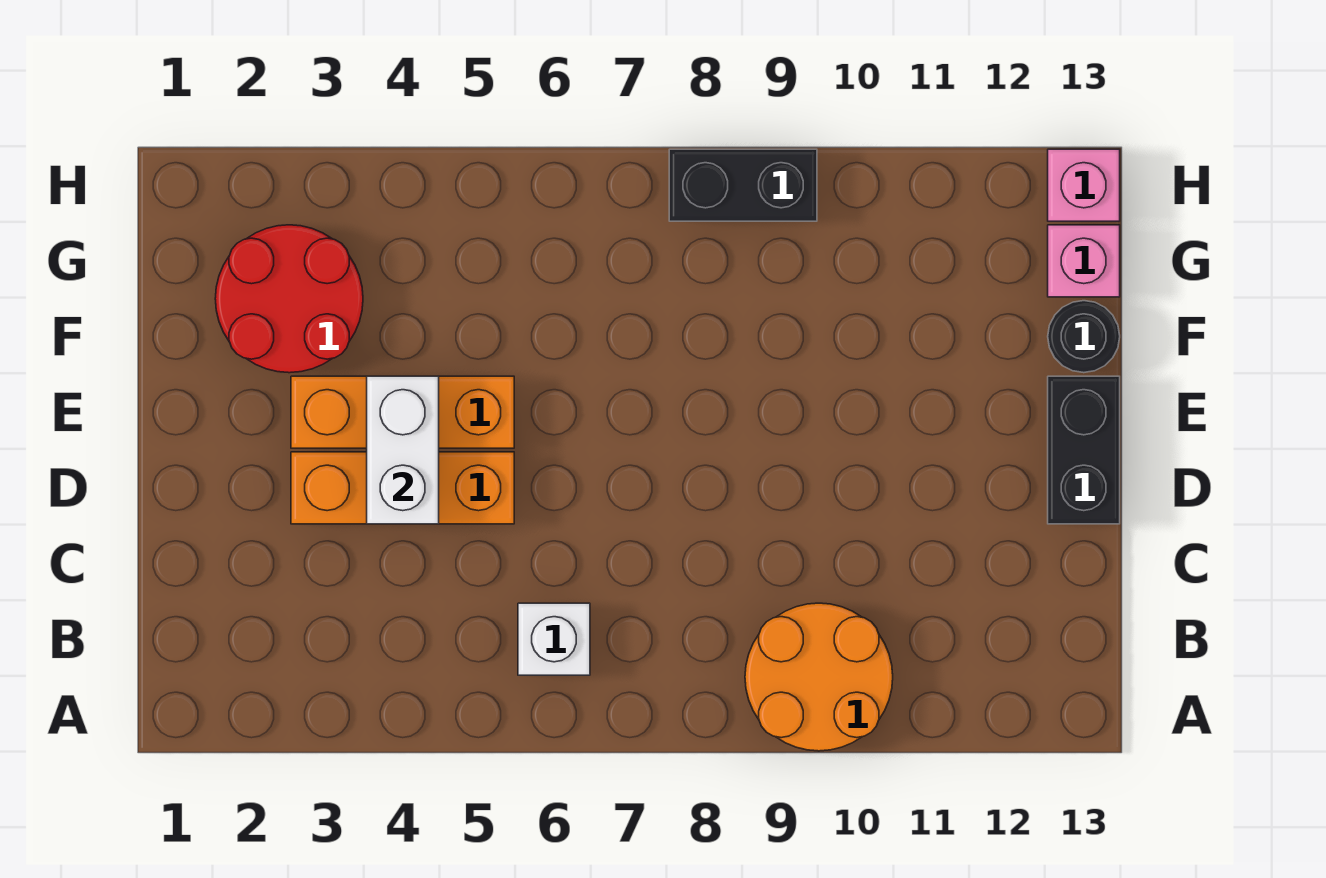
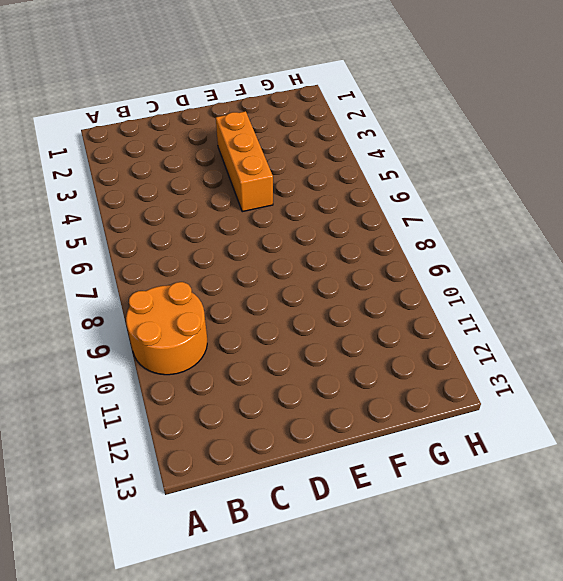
none -> white 1x1 brick [518,603,590,675]
none -> orange 1x3 brick [291,452,514,524]

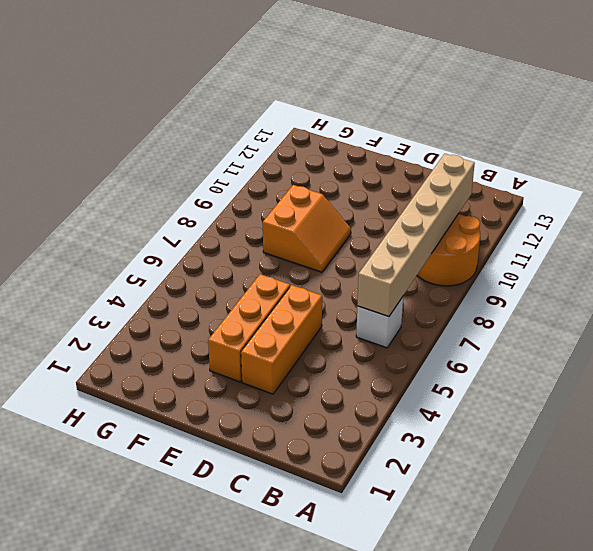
tan 1x6 brick [357,154,475,317] -> none
orange 2x2 slope [263,185,351,272] -> none
none -> black 1x2 brick [1048,376,1120,524]
none -> red 2x2 round brick [215,225,363,373]

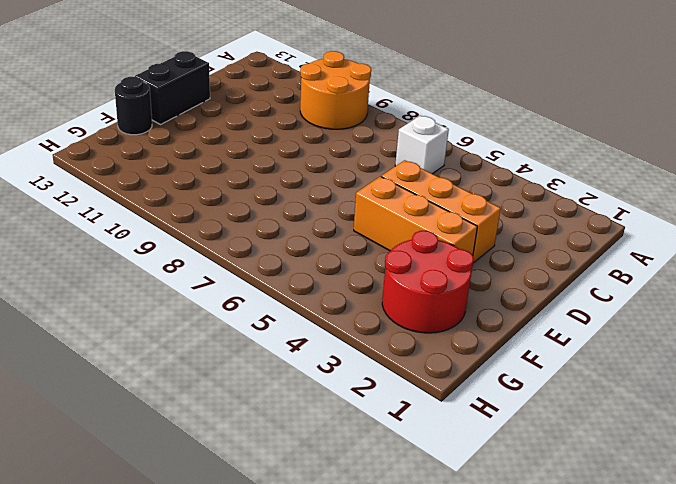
none -> pink 1x1 brick [1048,225,1120,297]
none -> black 1x2 brick [669,149,817,221]

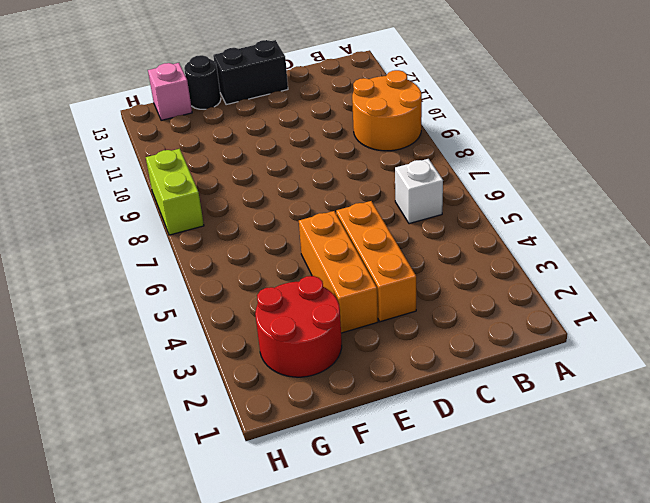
lime 1x2 brick [146,149,204,235] -> black 1x2 brick [669,149,817,221]
none -> pink 1x1 brick [1048,149,1120,221]
none -> white 1x2 brick [367,376,439,524]

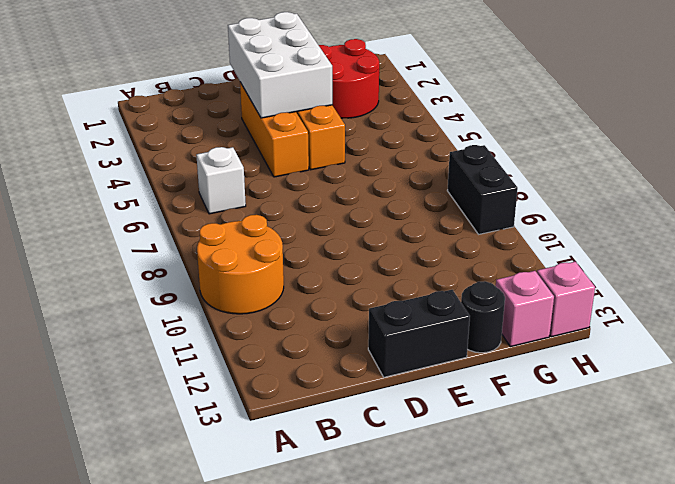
white 2x3 brick [228,12,332,118] -> white 1x2 brick [367,376,439,524]

